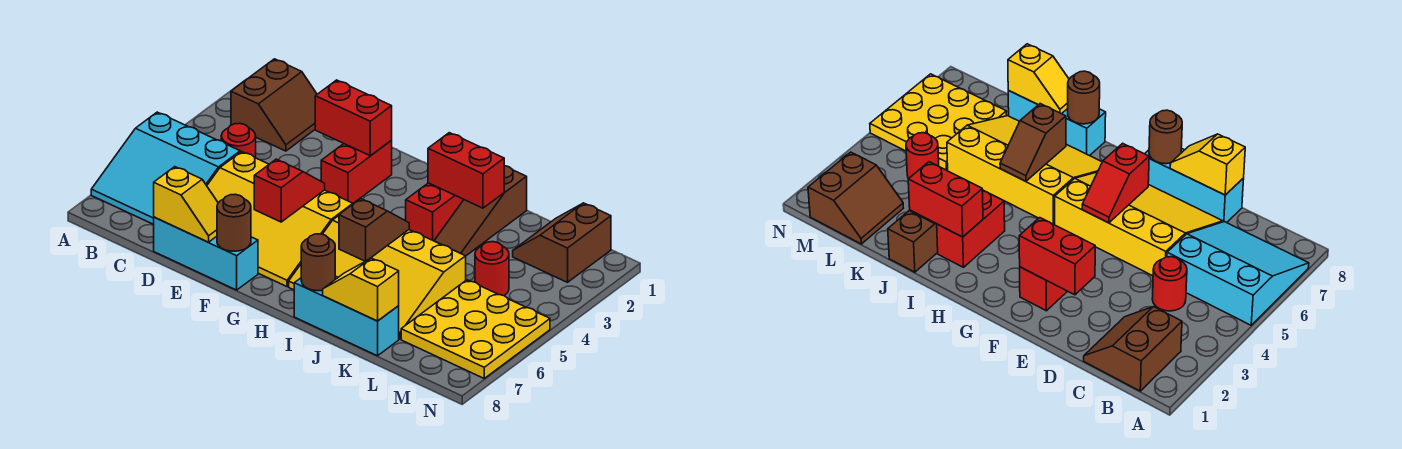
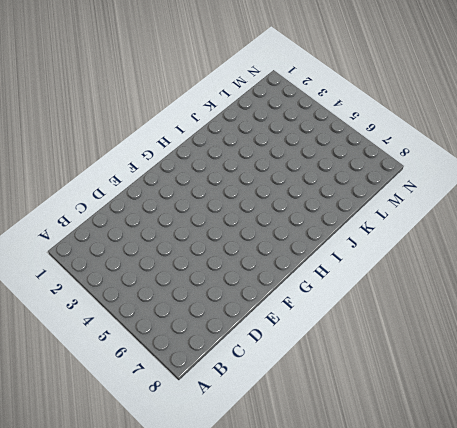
none -> cyan 3x3 slope [91,112,240,225]
none -> brown 2x2 slope [231,59,317,151]
none -> red 1x1 round brick [221,123,256,158]

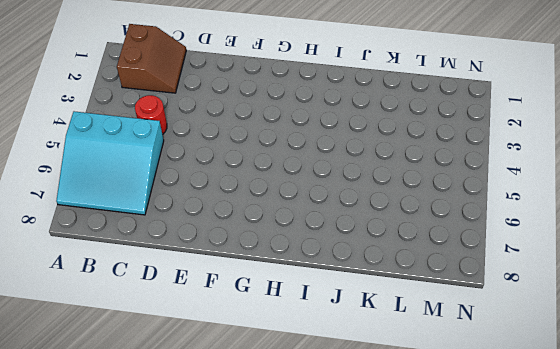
none -> yellow 3x4 slope [207,152,353,287]
none -> cyan 1x3 brick [154,217,258,290]
none -> red 1x2 brick [321,141,392,203]

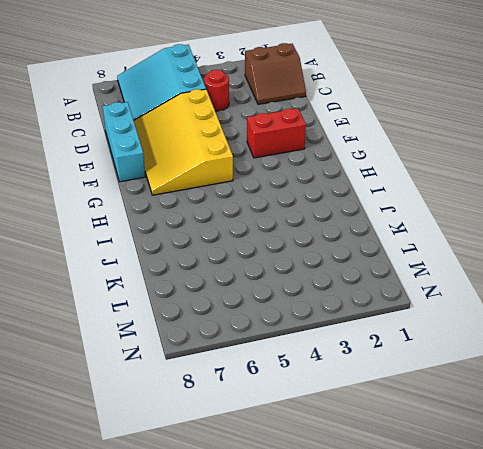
none -> yellow 3x4 slope [289,216,466,339]
none -> red 1x2 brick [406,183,464,241]
none -> cyan 1x3 brick [294,276,399,356]

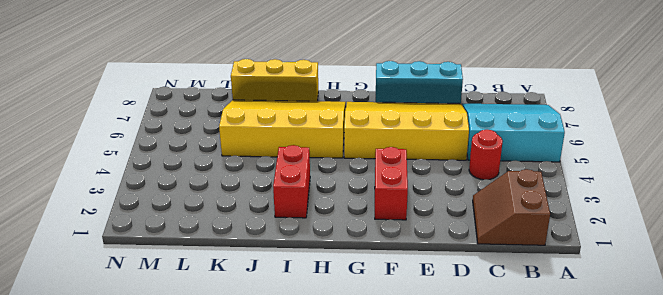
yellow 1x3 brick [231,59,318,101] -> cyan 1x3 brick [294,276,399,356]
none -> brown 1x3 slope [434,166,527,256]
none -> brown 2x2 slope [513,203,611,282]
none -> red 1x1 round brick [475,242,509,296]

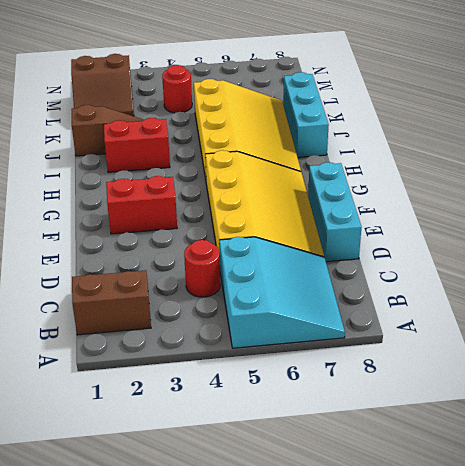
none -> yellow 3x3 plate [401,280,550,378]
none -> yellow 1x2 slope [154,167,218,242]
none -> red 1x2 brick [315,80,392,156]

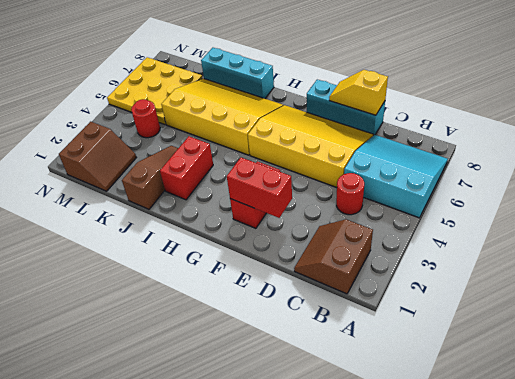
none -> red 1x2 slope [254,159,325,222]
none -> brown 1x1 round brick [217,194,251,251]
none -> red 1x2 brick [428,133,504,208]

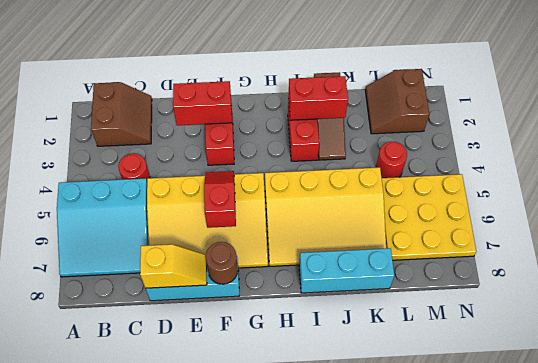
none -> brown 1x2 slope [339,199,409,261]
none -> brown 1x1 round brick [301,234,335,291]
none -> yellow 1x2 slope [323,258,399,321]

